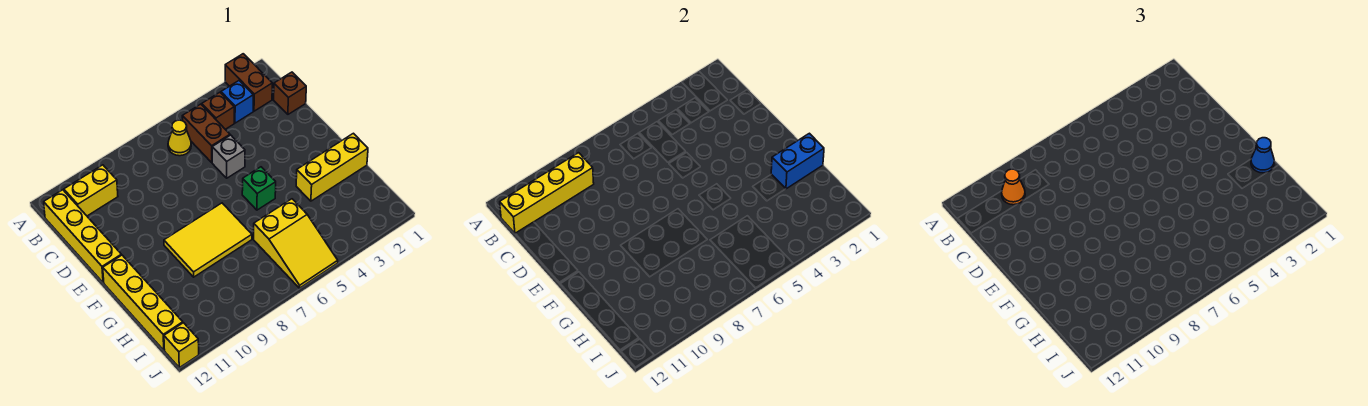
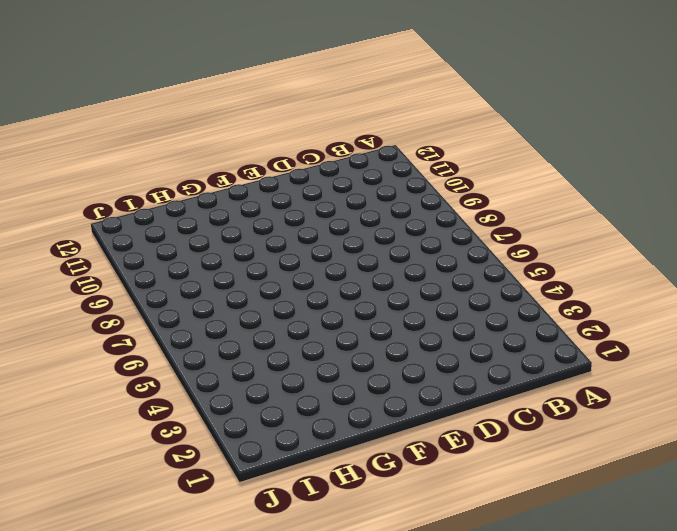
none -> brown 1x2 brick [225,54,272,111]
none -> blue 1x1 brick [221,81,253,123]
none -> brown 1x1 brick [202,92,234,129]

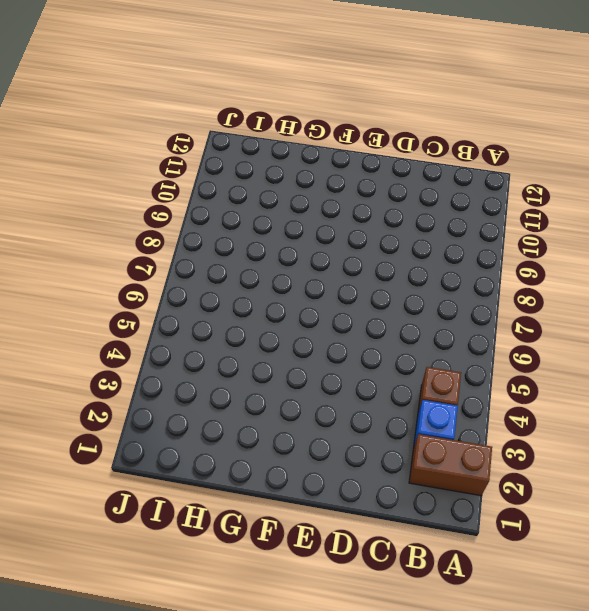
none -> brown 1x2 brick [182,104,230,162]
none -> yellow 1x1 cone [168,120,191,156]
none -> yellow 1x2 brick [64,165,118,216]

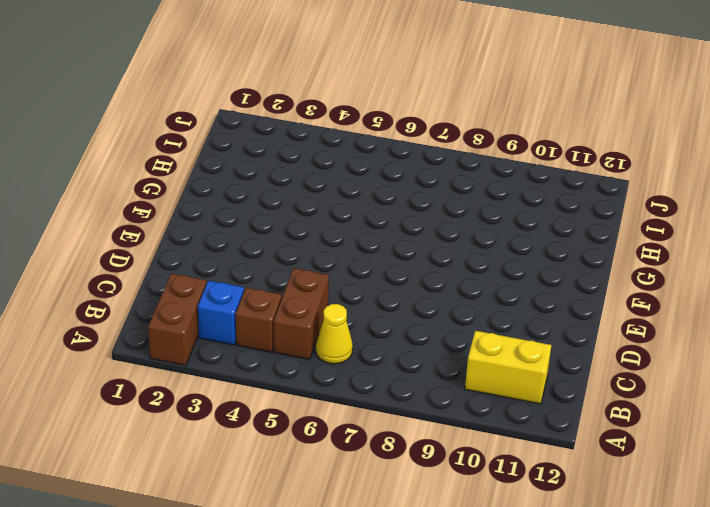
none -> yellow 1x4 brick [44,190,121,283]
none -> brown 1x1 brick [274,72,306,114]
none -> grey 1x1 brick [212,135,245,178]

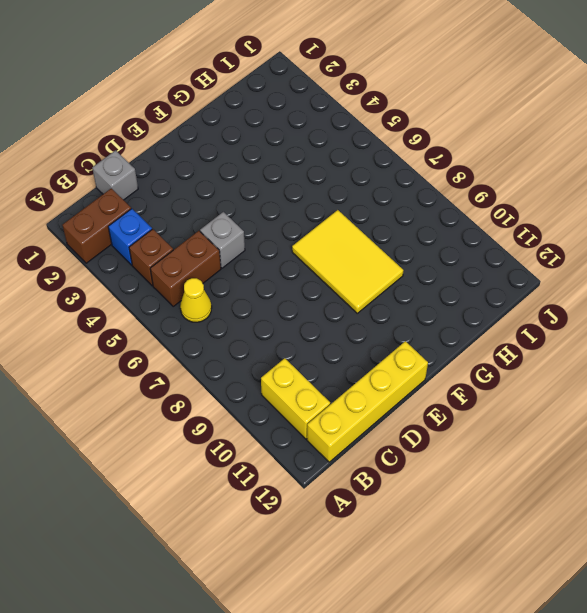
grey 1x1 brick [92,150,138,200] -> brown 1x1 brick [274,72,306,114]
none -> green 1x1 brick [242,167,276,210]
none -> yellow 1x4 brick [103,255,183,350]
none -> yellow 1x3 brick [296,133,368,201]

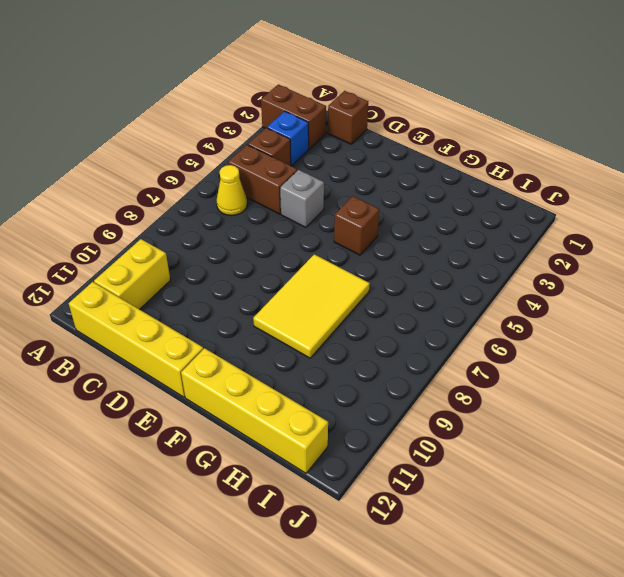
brown 1x1 brick [334,196,379,255] -> green 1x1 brick [242,167,276,210]
none -> yellow 1x3 brick [296,133,368,201]
none -> yellow 2x3 slope [254,199,338,288]
none -> yellow 1x1 brick [164,323,199,368]

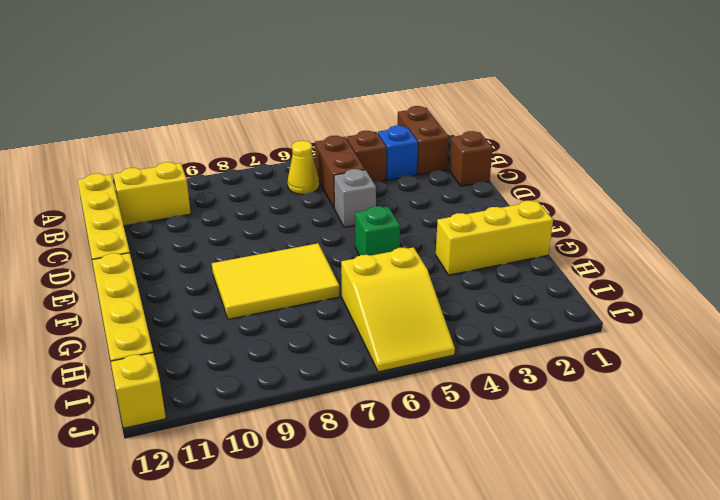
none -> yellow 1x4 brick [500,153,594,233]
none -> blue 1x2 brick [771,133,824,189]
none -> orange 1x1 cone [1002,169,1025,205]

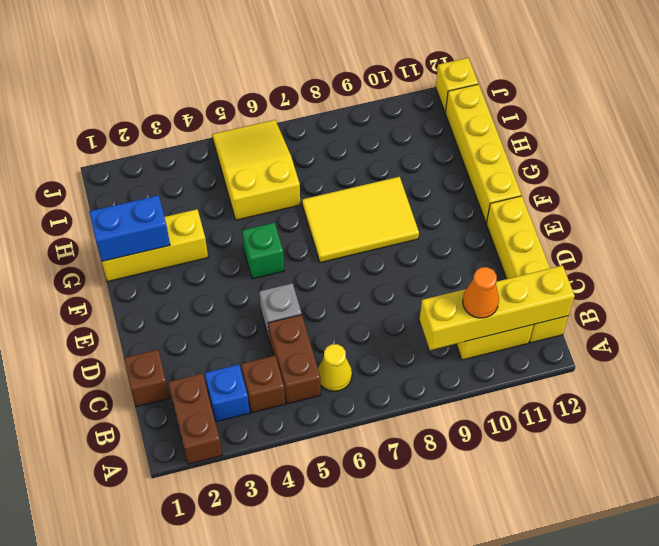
none -> blue 1x1 cone [1251,138,1274,173]

